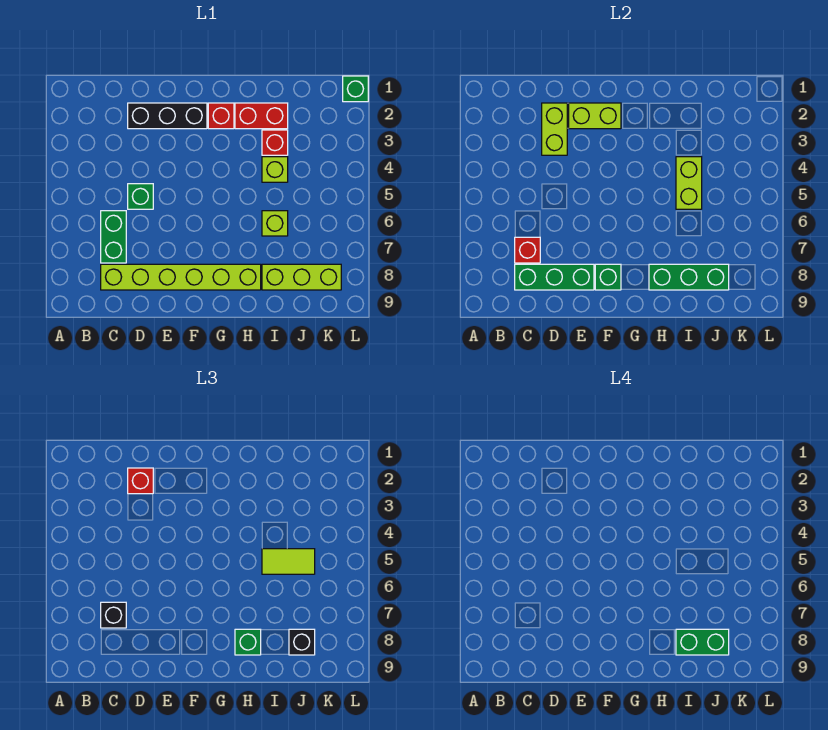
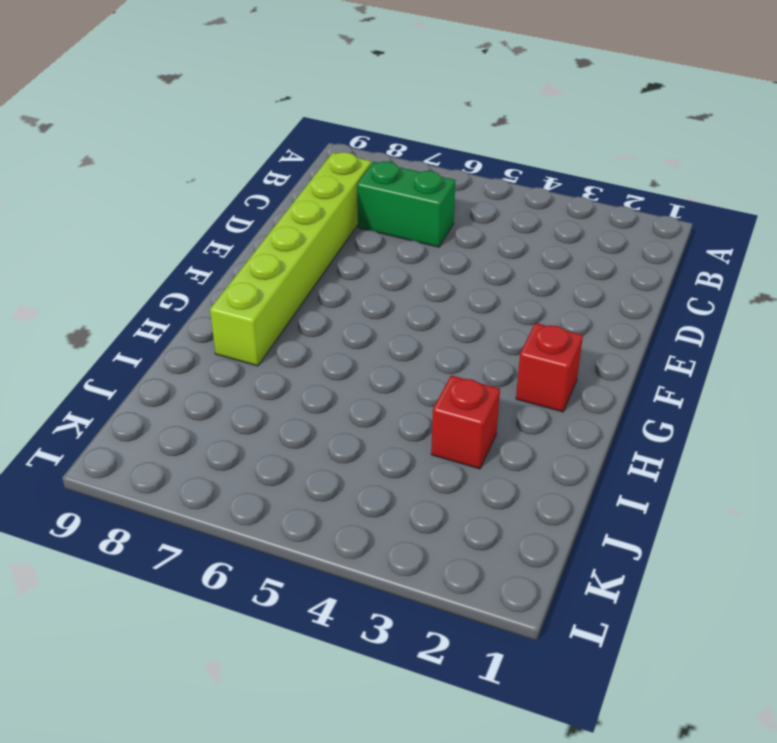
none -> black 1x3 brick [128,103,207,129]
none -> green 1x1 brick [128,184,153,209]
none -> red 1x2 brick [235,103,288,129]

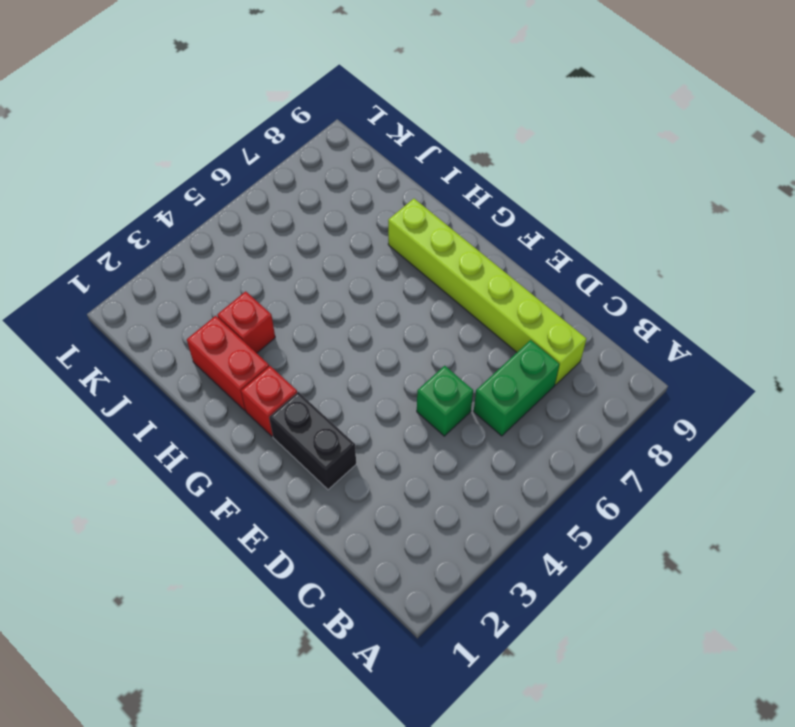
black 1x2 brick [269,392,356,490] -> black 1x3 brick [128,103,207,129]
none -> lime 1x1 brick [262,157,288,182]
none -> lime 1x1 brick [262,211,288,236]
none -> lime 1x3 brick [262,264,341,290]

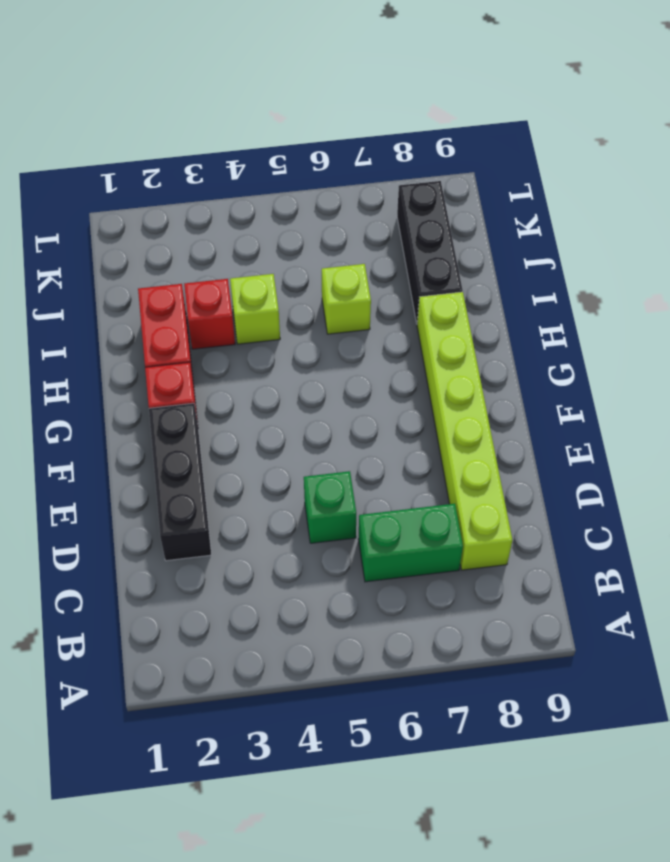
black 1x3 brick [397,181,463,323] -> lime 1x3 brick [262,264,341,290]
none -> green 1x1 brick [343,76,368,102]
none -> red 1x1 brick [515,237,540,263]
none -> green 1x3 brick [515,264,594,290]

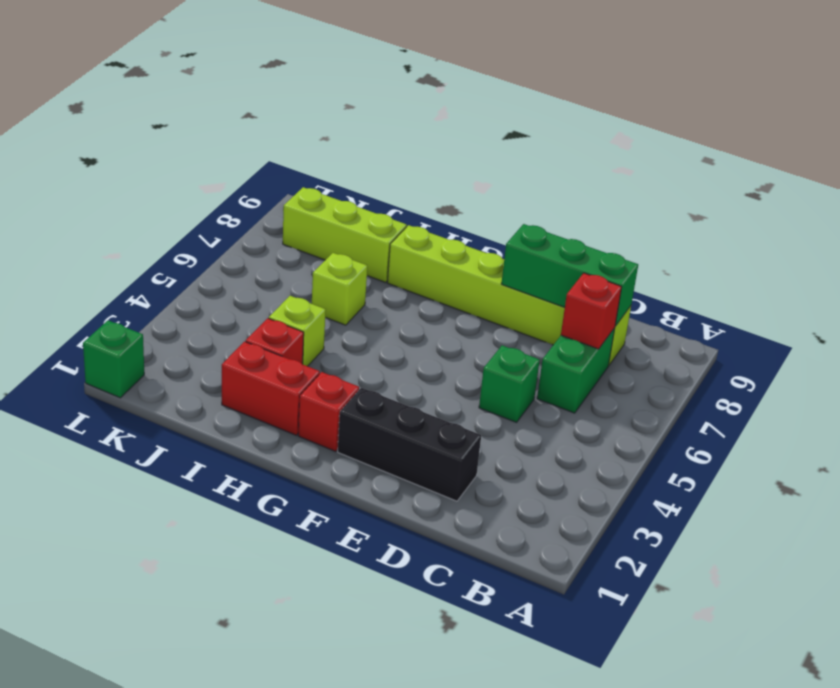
none -> lime 1x2 brick [542,103,567,155]
none -> lime 1x2 brick [569,103,621,129]
none -> green 1x1 brick [595,264,621,290]

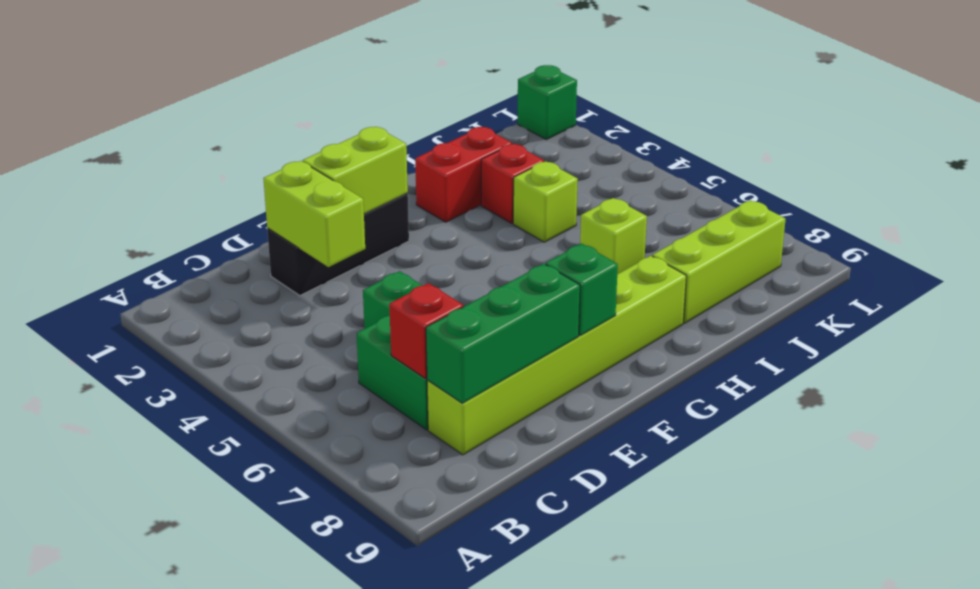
none -> red 1x1 brick [208,103,234,129]
none -> green 1x3 brick [649,264,729,290]
none -> lime 1x2 brick [676,157,702,209]

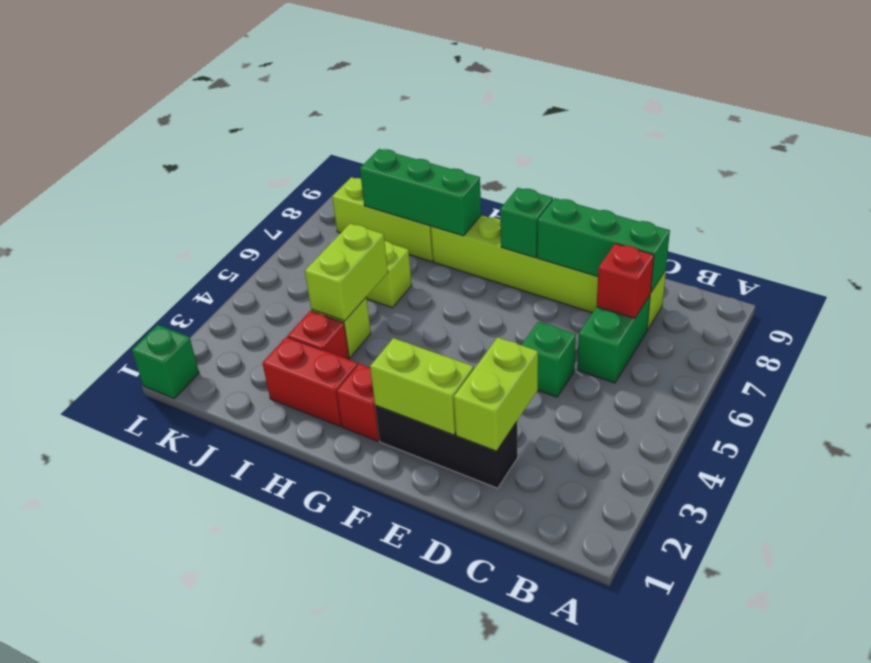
none -> black 1x1 brick [101,602,126,628]
none -> red 1x1 brick [128,468,153,494]
none -> green 1x1 brick [235,629,261,655]

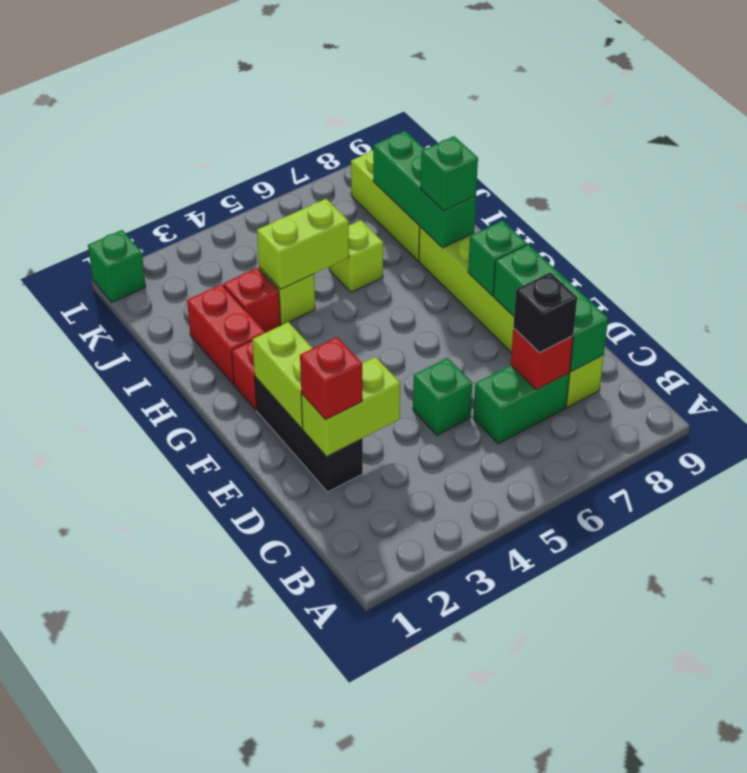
none -> lime 1x2 tile [262,549,315,574]
none -> black 1x1 brick [289,629,315,655]
none -> green 1x2 brick [676,629,729,655]

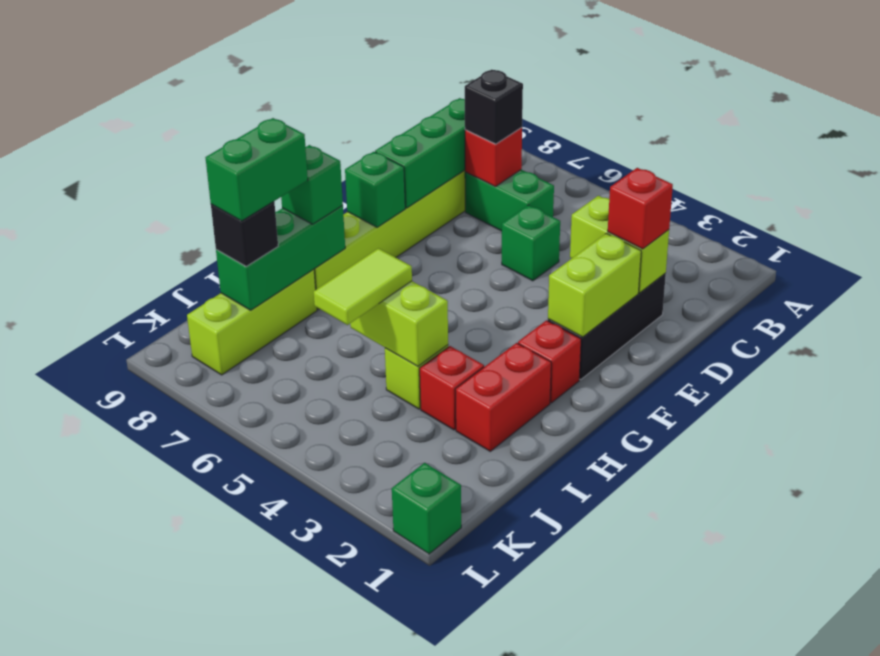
none -> lime 1x1 brick [262,211,288,236]

